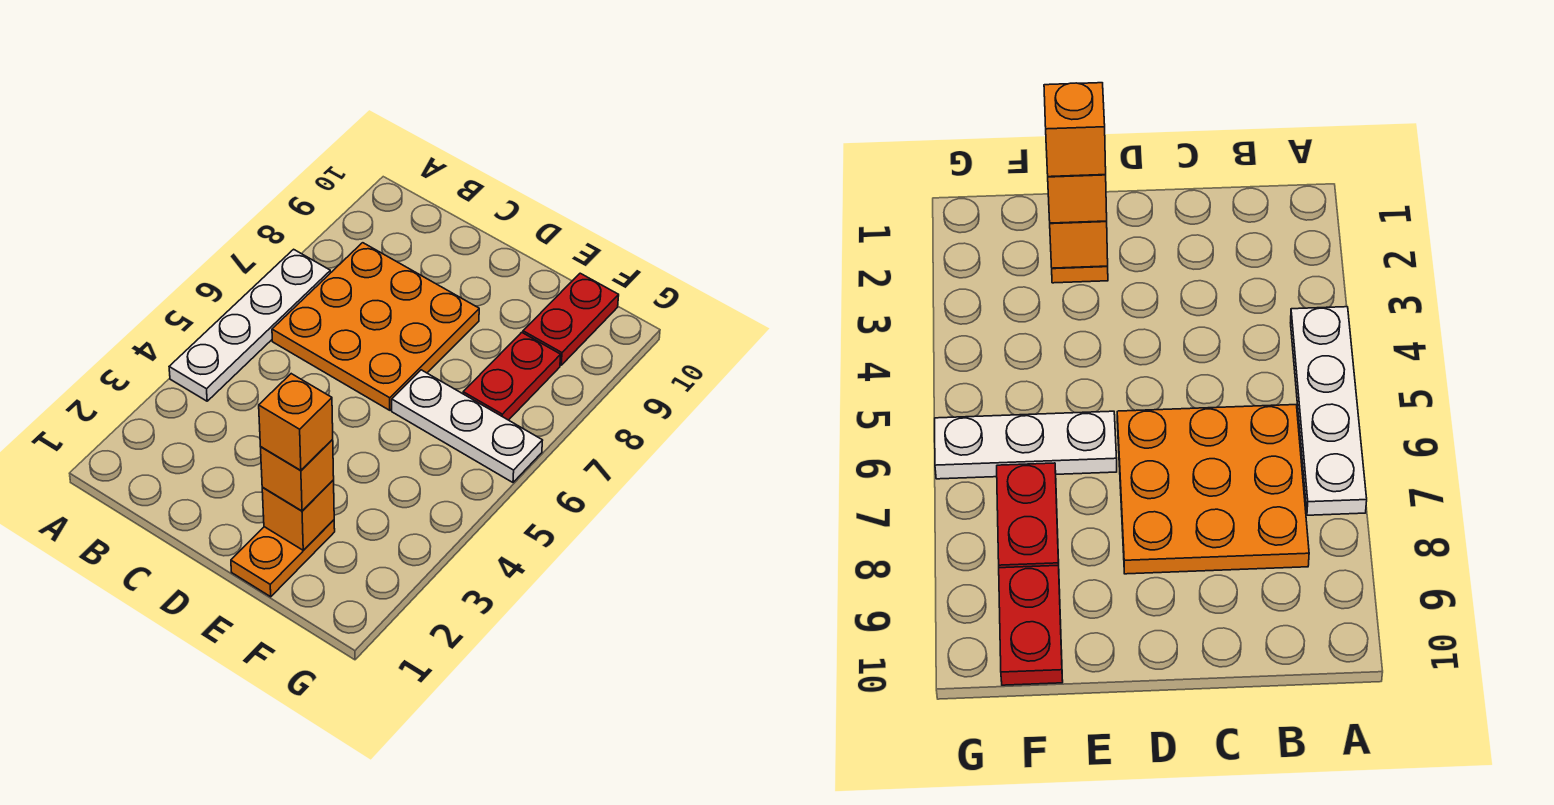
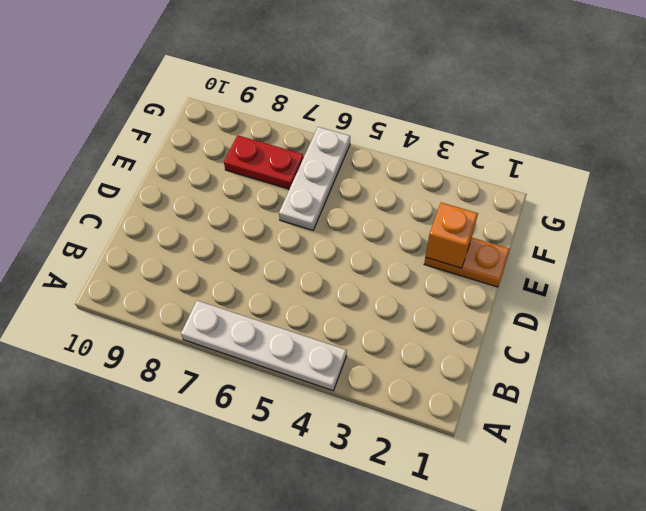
none -> orange 3x3 plate [272,243,479,410]
none -> red 1x2 plate [523,273,619,365]

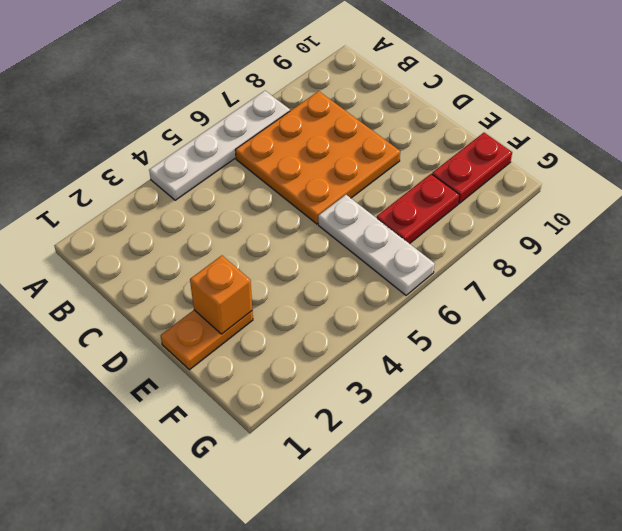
none -> orange 1x1 brick [261,440,334,511]
none -> orange 1x1 brick [259,374,333,470]

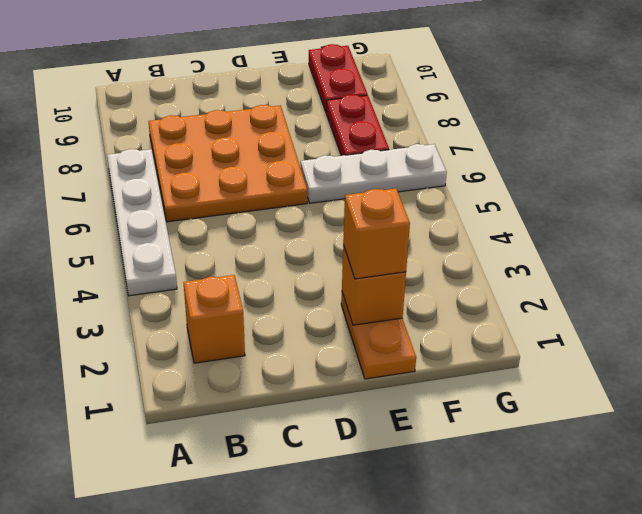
orange 1x1 brick [183,275,245,363] -> orange 1x1 brick moved to [259,374,333,470]

